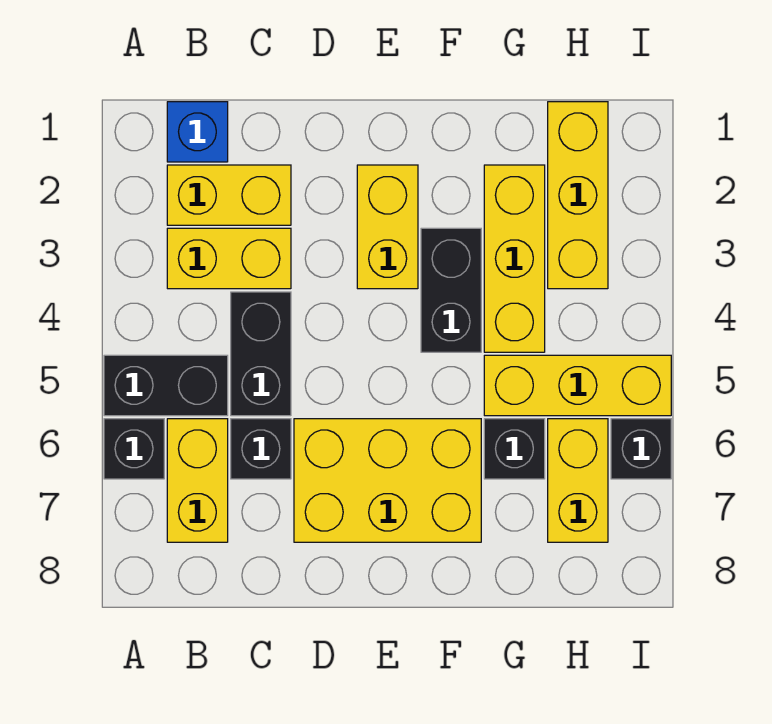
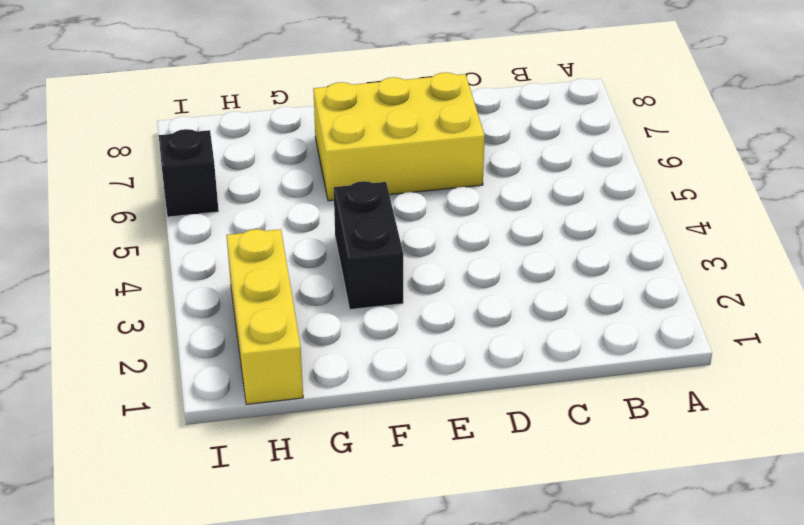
none -> black 1x2 brick [104,355,228,416]
none -> black 1x1 brick [104,419,164,479]
none -> blue 1x1 brick [167,102,228,162]

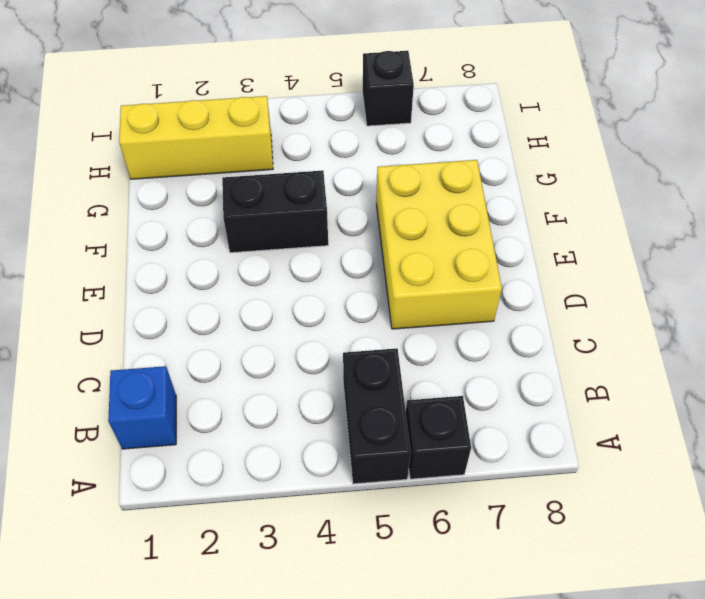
none -> yellow 1x2 brick [167,165,291,225]
none -> yellow 1x2 brick [167,228,291,289]
none -> yellow 1x2 brick [167,419,228,542]

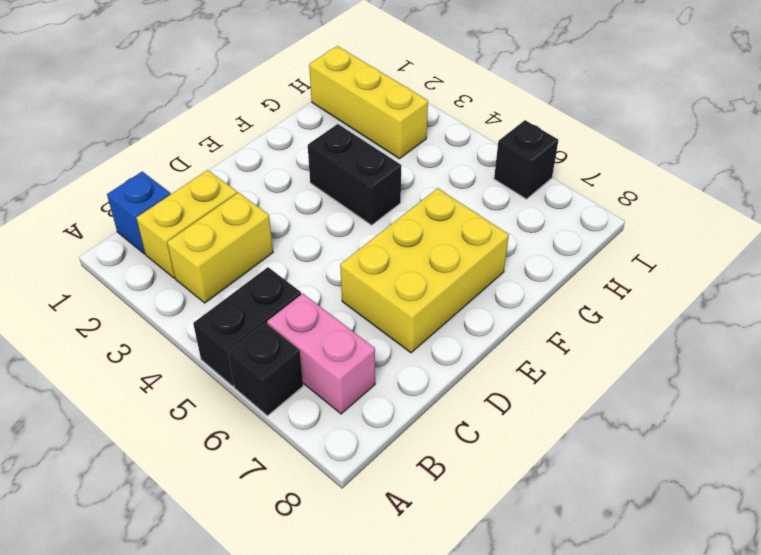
pink 1x2 brick [267,294,375,414] -> yellow 1x2 brick [167,419,228,542]
none -> black 1x2 brick [231,292,291,416]
none -> black 1x1 brick [231,419,291,479]
none -> yellow 1x2 brick [357,165,418,289]

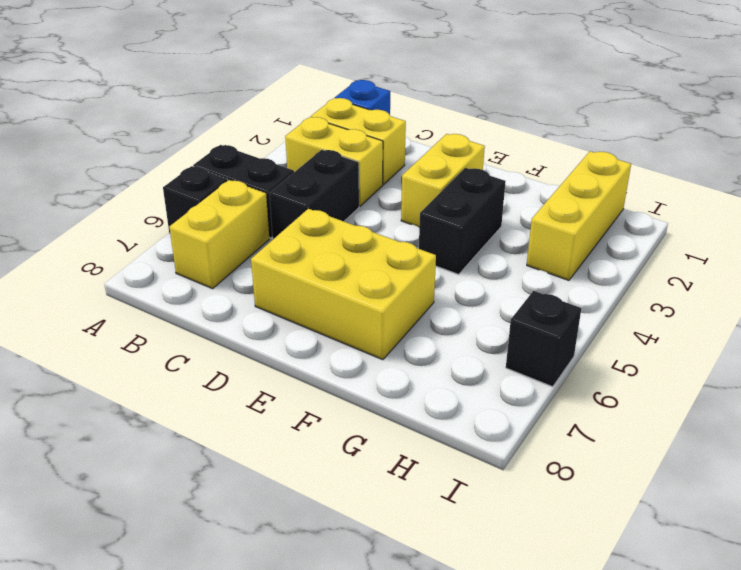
none -> black 1x1 brick [231,419,291,479]
none -> yellow 1x3 brick [484,165,545,352]
none -> yellow 1x3 brick [484,355,671,416]

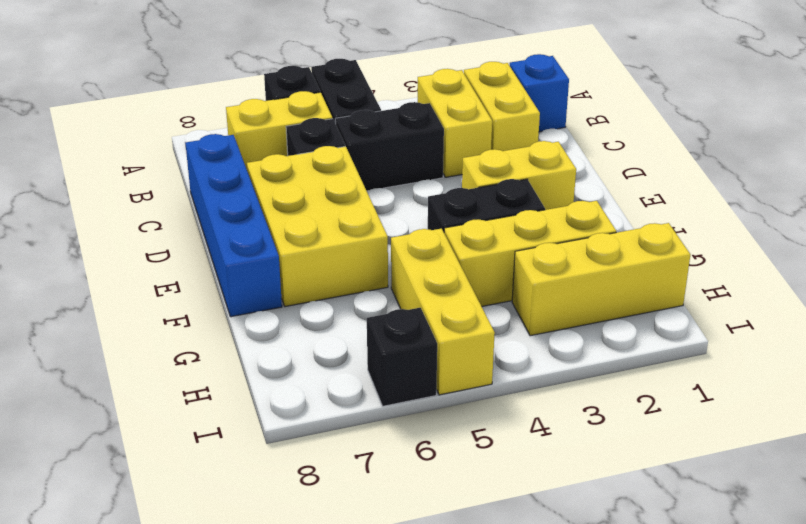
blue 1x4 brick [185,134,282,317] -> none
none -> black 1x1 brick [484,419,545,479]
none -> yellow 1x2 brick [548,419,608,542]

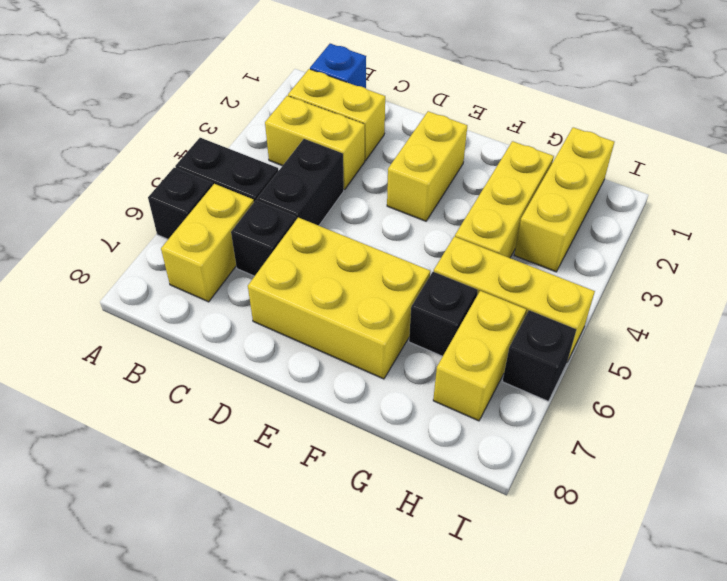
none -> black 1x2 brick [421,228,481,352]

